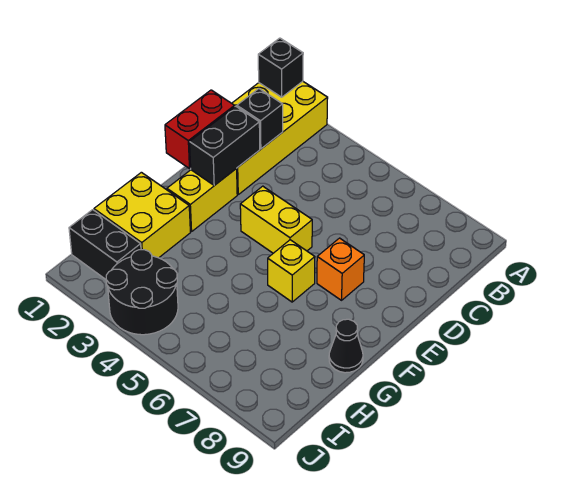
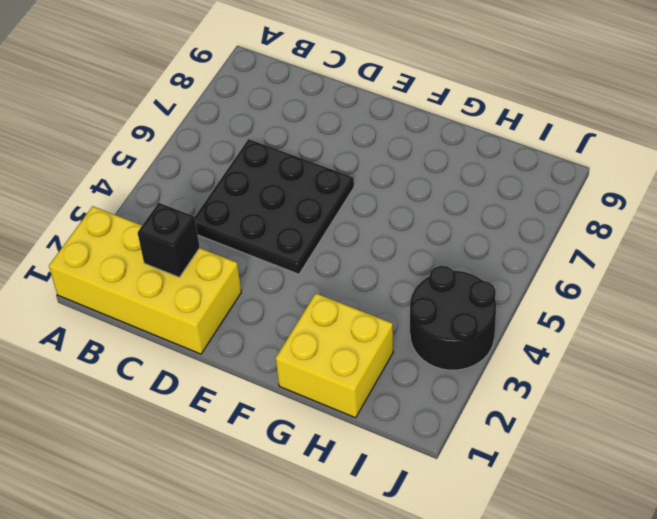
black 3x3 plate [195,139,354,274] -> yellow 1x2 brick [240,186,312,253]
none -> yellow 1x2 brick [167,168,237,232]
none -> orange 1x1 brick [317,238,364,300]
none -> yellow 1x1 brick [268,240,315,302]

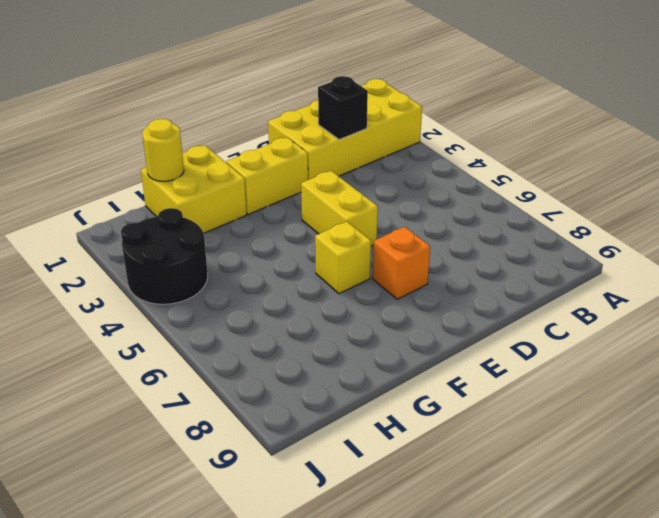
yellow 1x1 round brick [142,119,184,181] -> none
none -> black 1x1 cone [329,319,363,373]
none -> black 1x2 brick [69,210,141,279]
none -> black 1x1 brick [258,38,303,97]

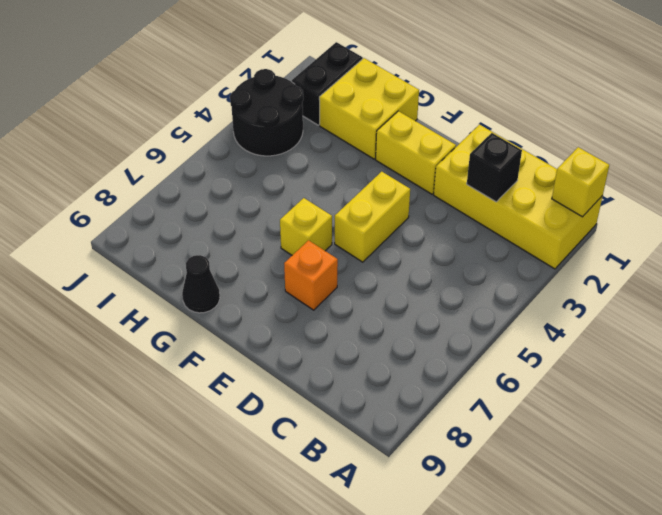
yellow 1x1 brick [552,147,609,217] -> black 1x1 brick [258,38,303,97]
none -> red 1x2 brick [165,90,235,169]
none -> black 1x2 brick [190,106,260,185]

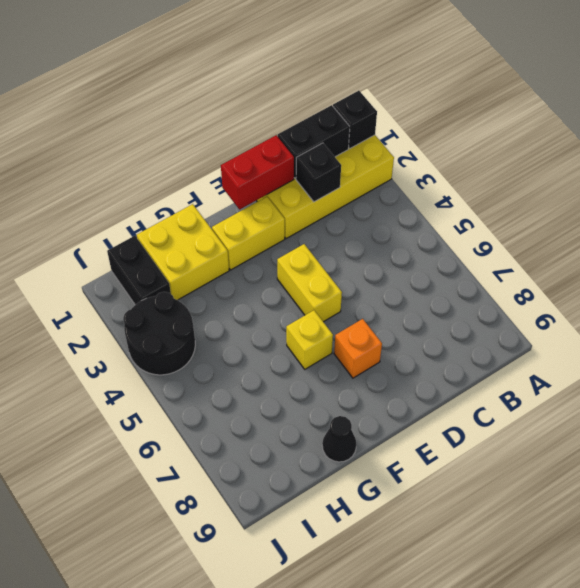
black 1x2 brick [278,105,350,179] -> black 1x2 brick moved to [190,106,260,185]

